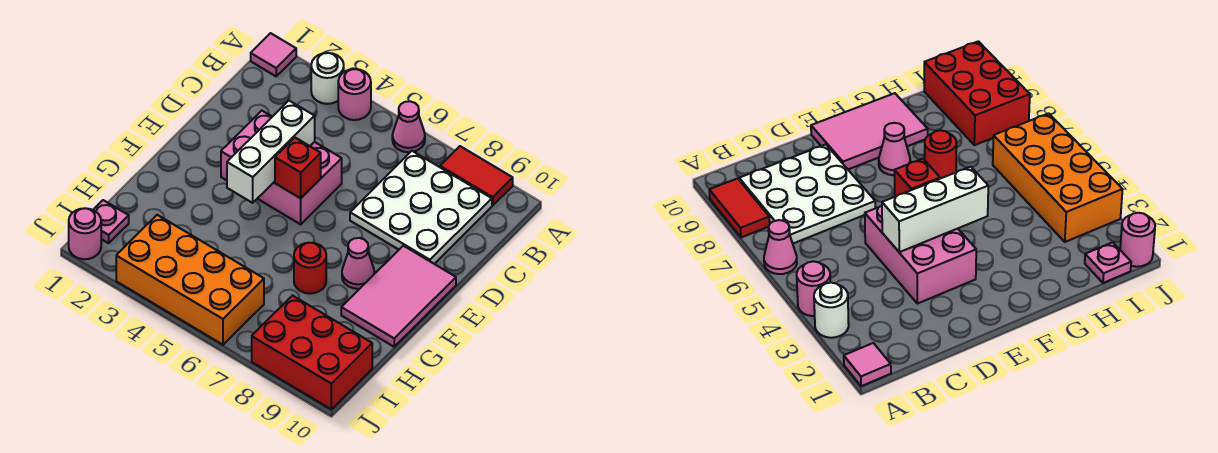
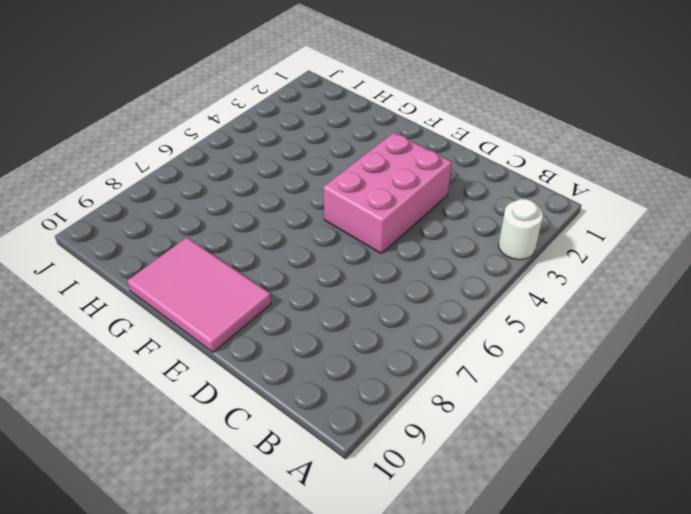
none -> pink 1x1 tile [251,33,296,76]
none -> pink 1x1 round brick [338,69,371,120]
none -> pink 1x1 cone [392,101,425,152]

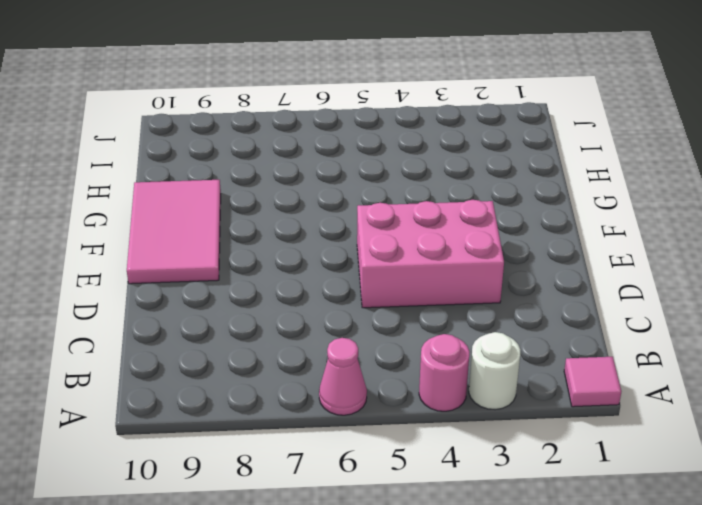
none -> red 1x2 tile [440,146,513,206]
none -> white 3x3 plate [350,151,492,264]
none -> pink 1x1 cone [342,238,374,289]

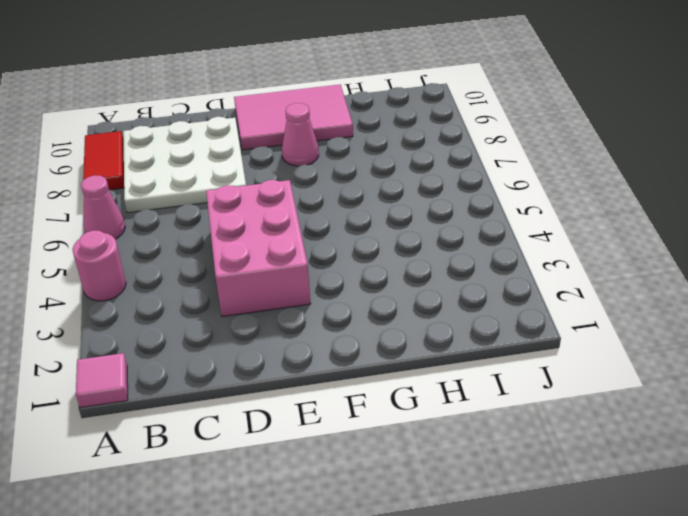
none -> white 1x1 round brick [311,53,344,104]
none -> red 1x1 round brick [294,243,326,294]
none -> pink 1x1 plate [93,200,129,243]

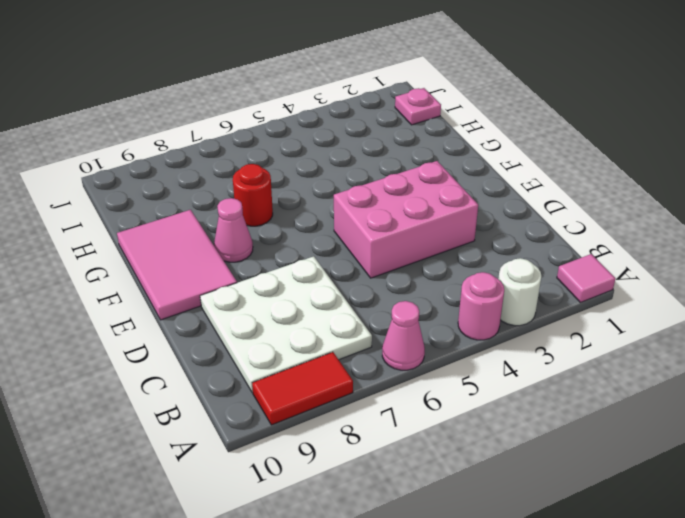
none -> orange 2x4 brick [116,215,264,345]
none -> red 2x3 brick [252,296,372,409]
none -> pink 1x1 round brick [69,208,101,259]

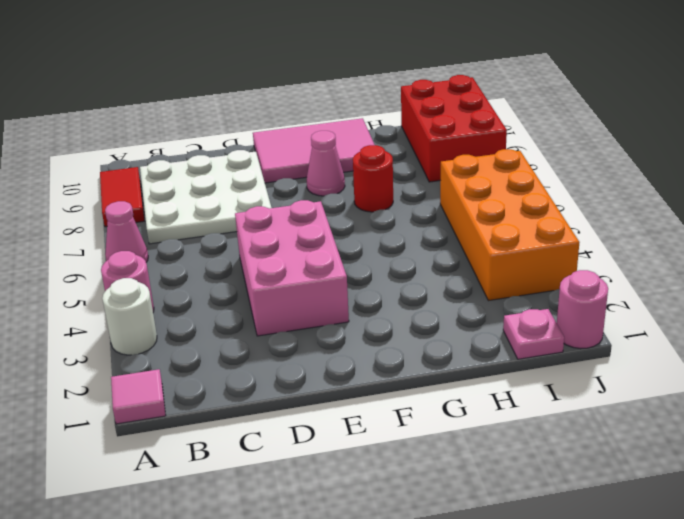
none -> white 1x3 brick [227,101,315,203]
none -> red 1x1 brick [275,138,321,198]

